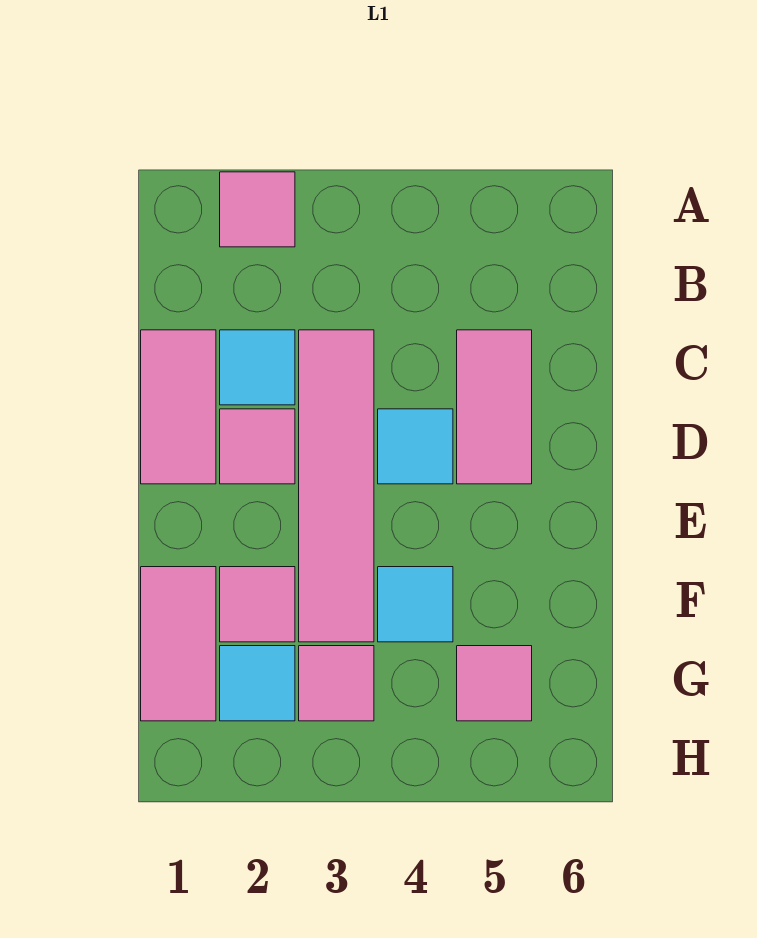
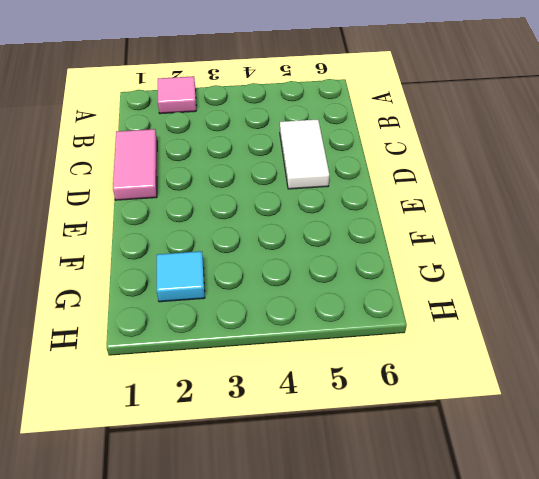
white 1x2 tile [280,119,329,189] -> pink 1x2 tile [457,330,532,484]
none -> cyan 1x1 tile [220,330,295,405]
none -> pink 1x4 tile [299,330,374,642]
none -> pink 1x1 tile [220,409,295,484]

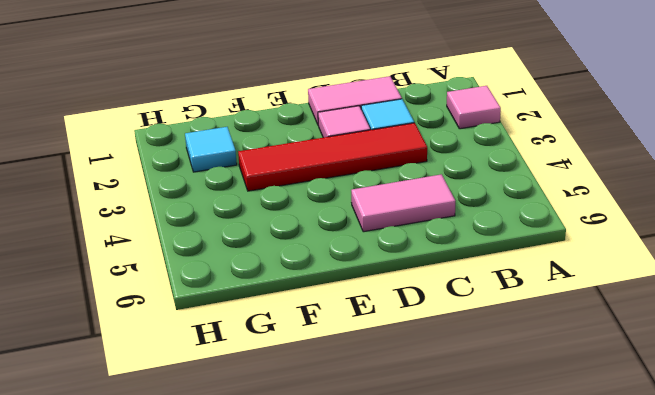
red 1x4 tile [238,123,427,191] -> pink 1x4 tile [299,330,374,642]
none -> cyan 1x1 tile [378,409,453,484]
none -> pink 1x2 tile [141,567,216,721]
none -> pink 1x1 tile [220,567,295,642]

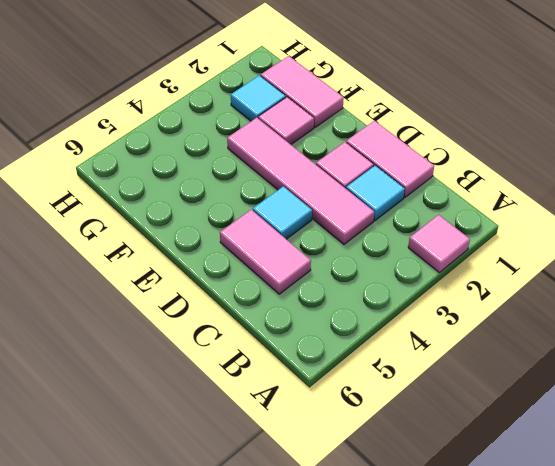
none -> cyan 1x1 tile [378,567,453,642]
none -> pink 1x1 tile [299,646,374,721]
none -> pink 1x1 tile [457,646,532,721]

